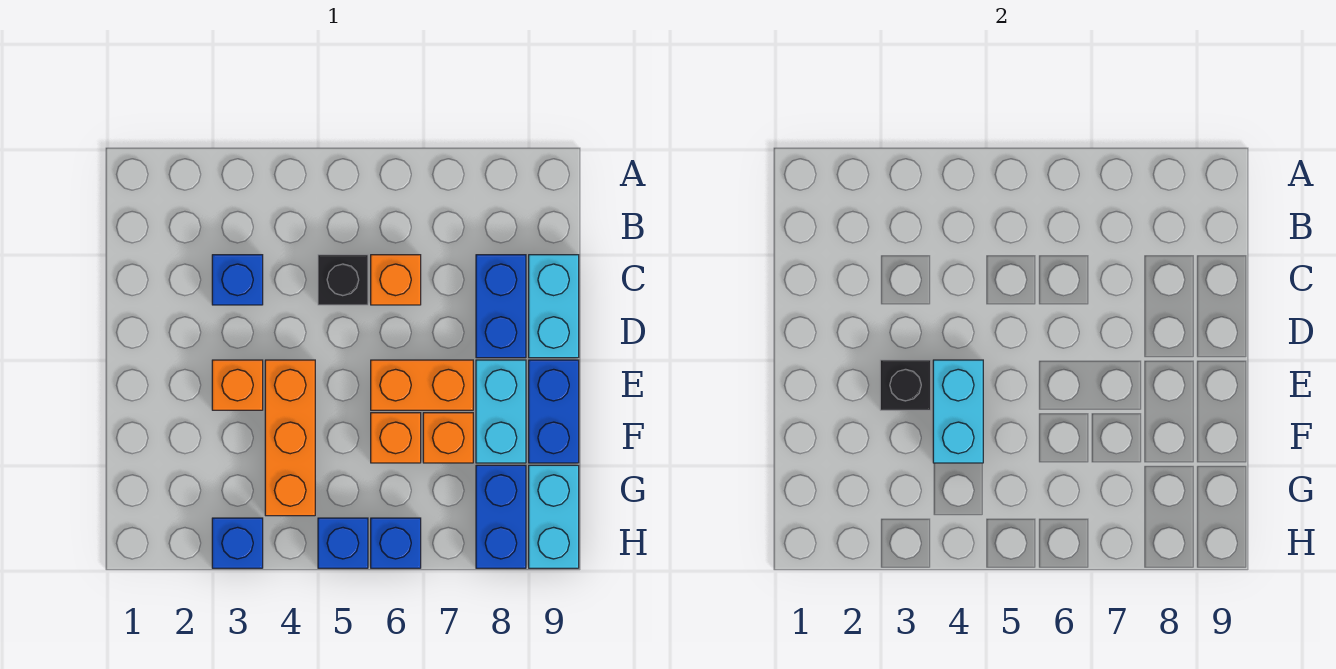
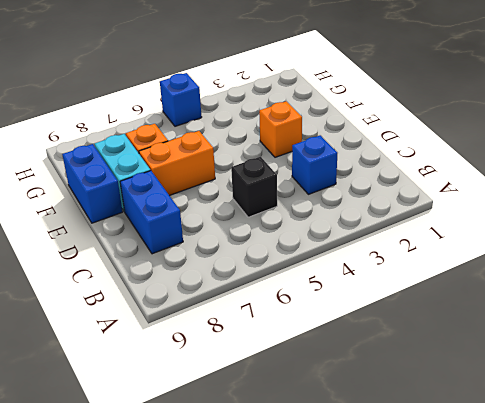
none -> orange 1x1 brick [371,255,421,305]
none -> cyan 1x2 brick [529,255,579,358]
none -> orange 1x3 brick [265,360,315,516]

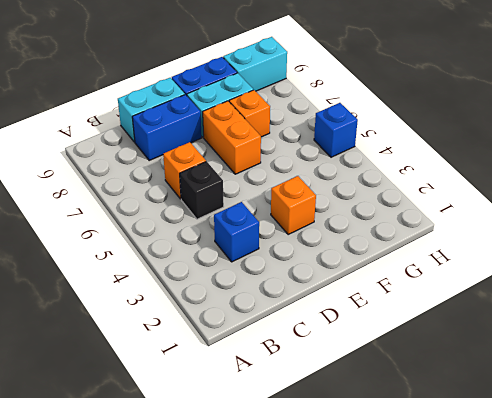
none -> orange 1x3 brick [265,360,315,516]
none -> orange 1x1 brick [371,413,421,463]
none -> blue 1x2 brick [476,465,526,568]

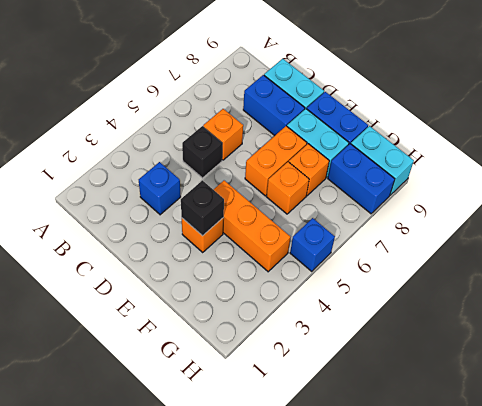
none -> blue 1x1 brick [212,518,263,568]
none -> blue 1x1 brick [371,518,421,568]
none -> cyan 1x2 brick [933,360,983,463]

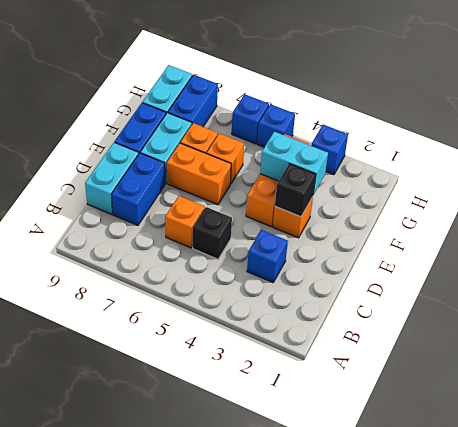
cyan 1x2 brick [260,132,328,195] -> cyan 1x2 brick turned to [933,360,983,463]

